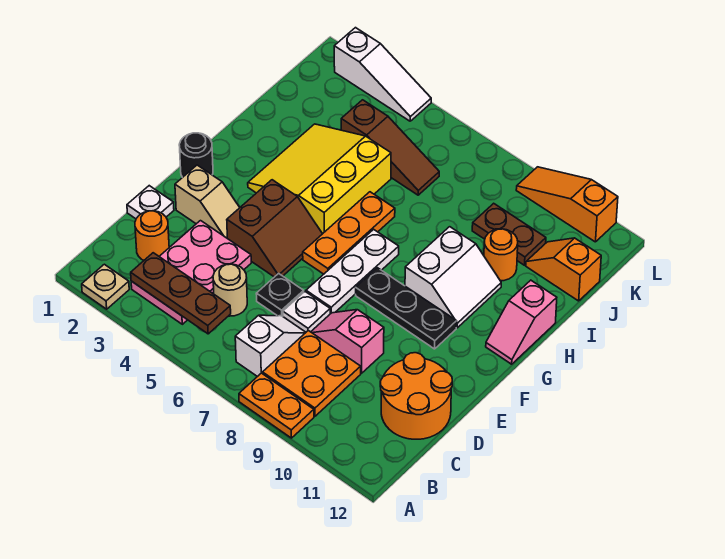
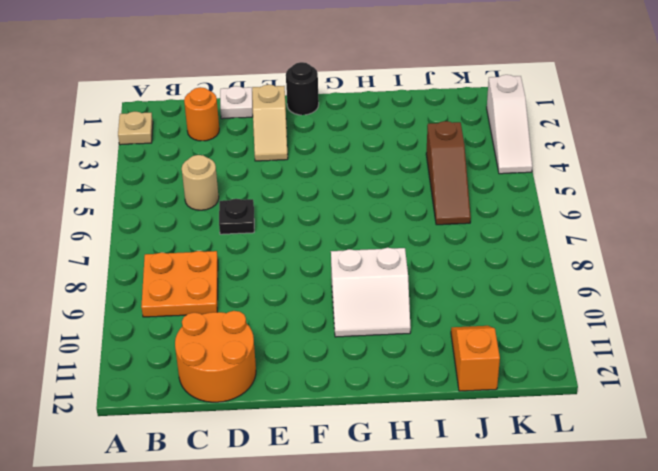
none -> orange 1x2 plate [239,373,314,438]
none -> pink 2x3 plate [131,221,251,324]
none -> white 1x2 slope [235,315,306,377]

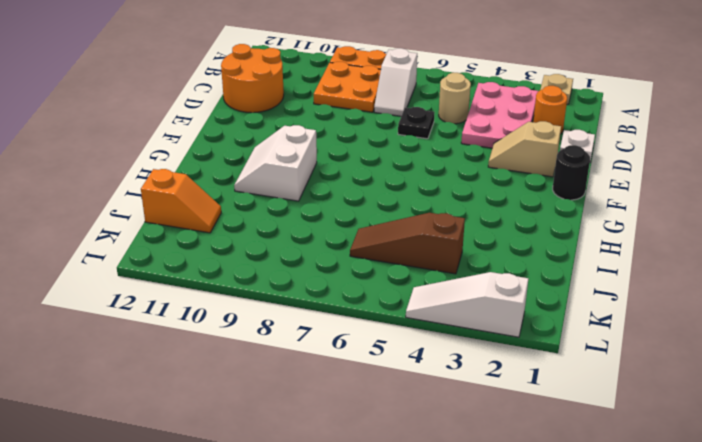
none -> white 1x1 plate [283,292,330,332]
none -> pink 1x2 slope [311,310,384,373]
none -> brown 2x2 slope [227,180,322,277]

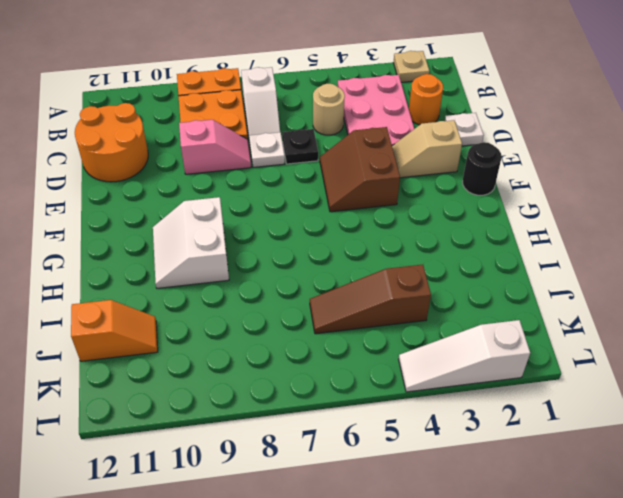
none -> white 1x3 plate [306,229,399,314]
none -> orange 1x3 plate [303,192,395,274]
none -> black 1x3 plate [356,268,456,349]

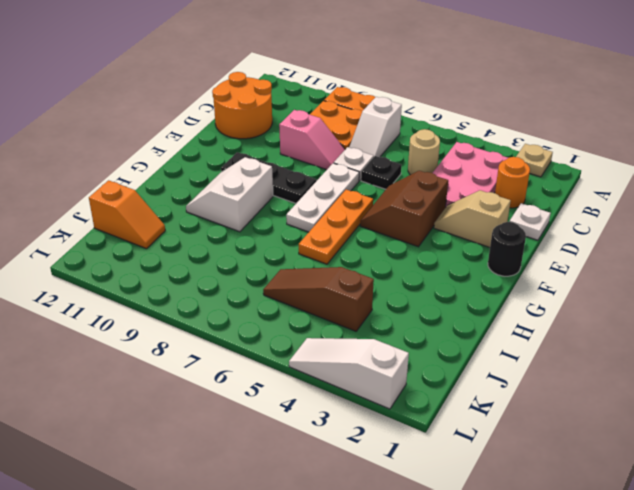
none -> yellow 3x3 slope [248,124,391,234]
none -> pink 1x2 slope [486,280,557,364]
none -> orange 1x1 round brick [484,229,518,281]

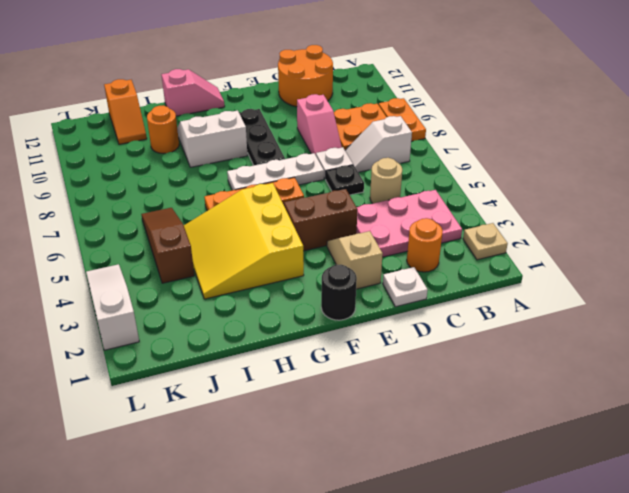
yellow 3x3 slope [184,183,304,299] -> yellow 3x3 slope turned to [248,124,391,234]
none -> brown 1x2 plate [472,203,546,265]
none -> orange 1x3 slope [516,167,618,242]
none -> brown 1x3 plate [131,253,231,334]

